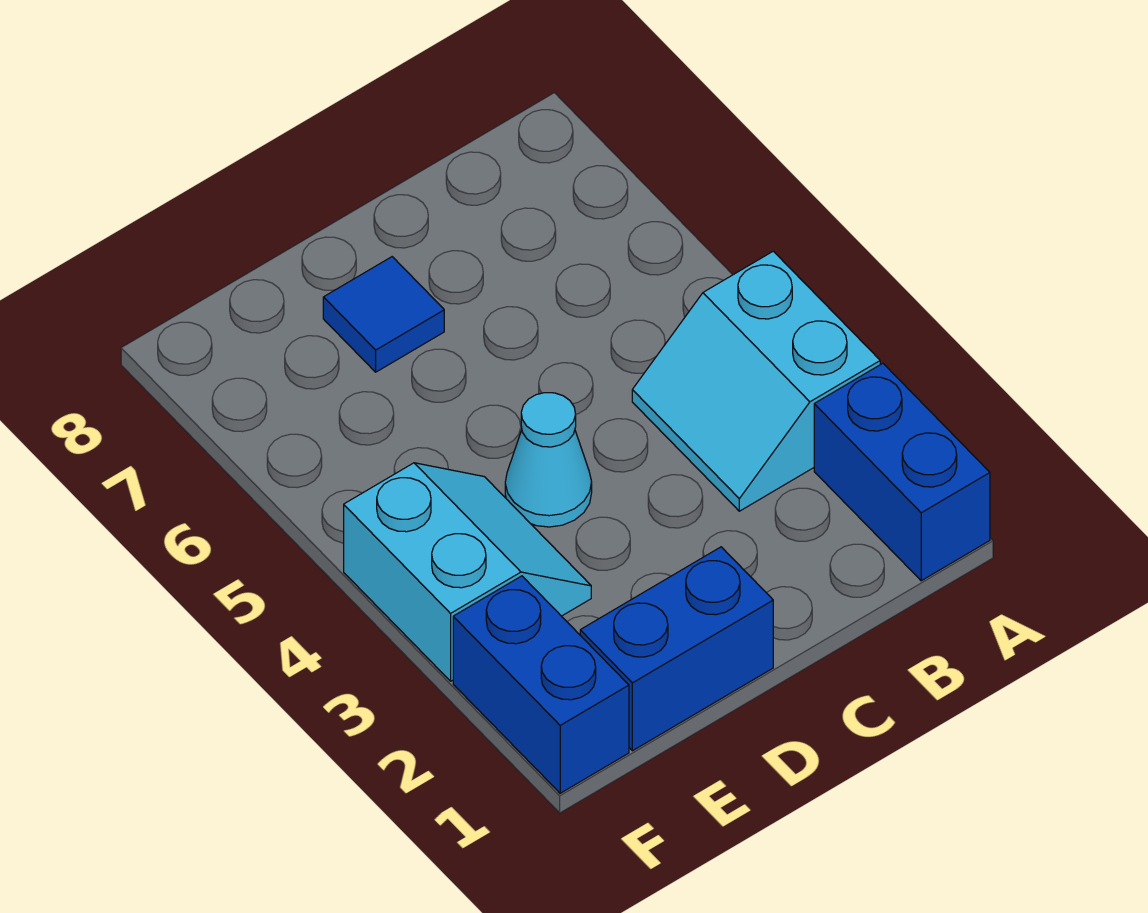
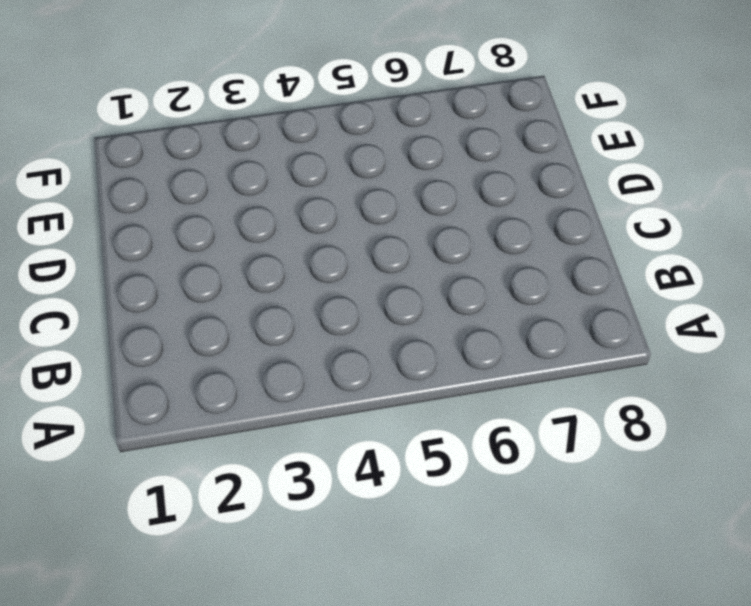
none -> blue 1x2 brick [814,363,990,581]
none -> cyan 2x2 slope [632,251,880,511]

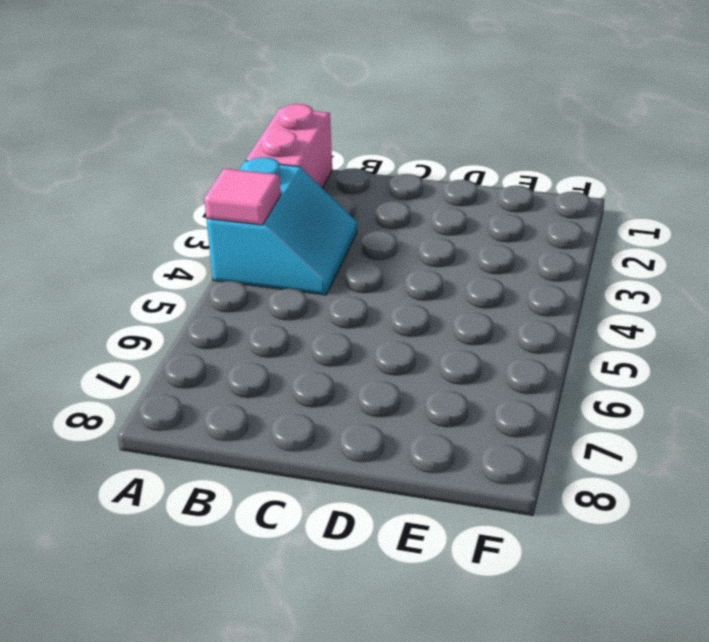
pink 1x2 brick [246,104,332,188] -> blue 1x2 brick [814,363,990,581]
pink 1x1 tile [204,169,281,225] -> none
none -> blue 1x2 brick [580,547,773,751]
none -> cyan 1x1 cone [505,393,592,527]

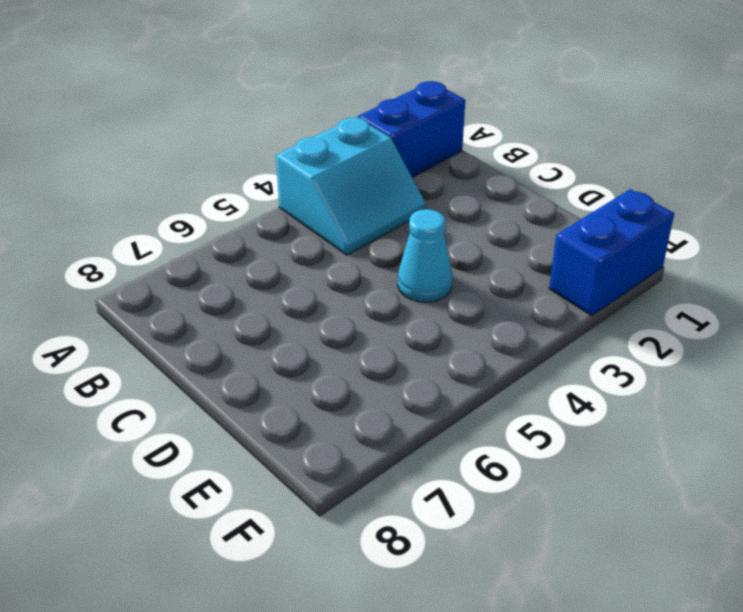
none -> blue 1x2 brick [580,547,773,751]
none -> blue 1x1 tile [323,257,444,372]

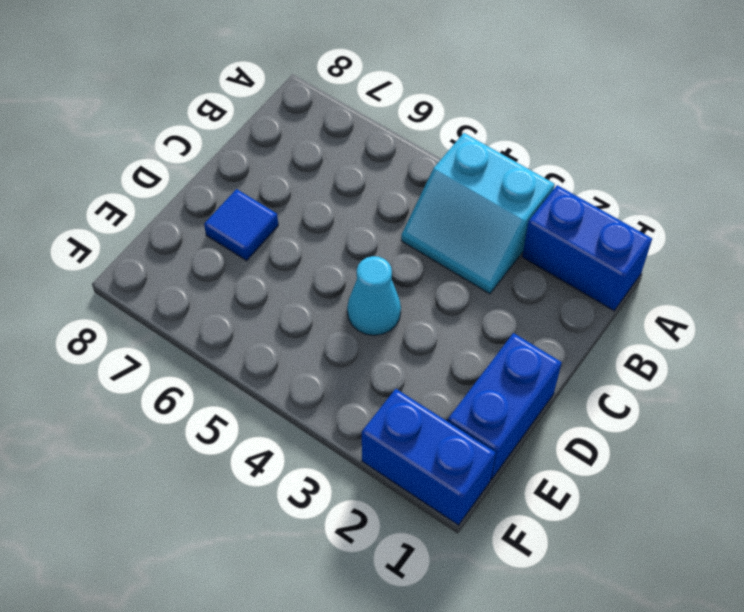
none -> cyan 2x2 slope [344,463,591,681]

